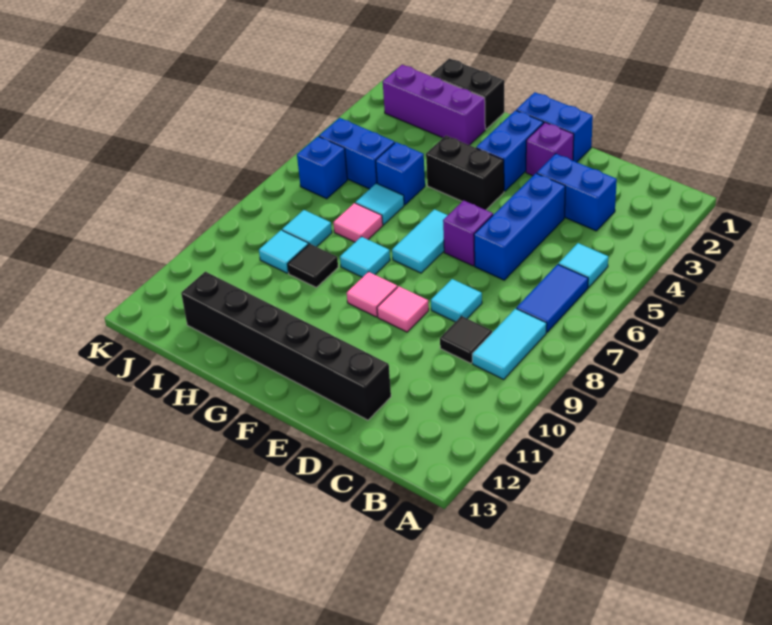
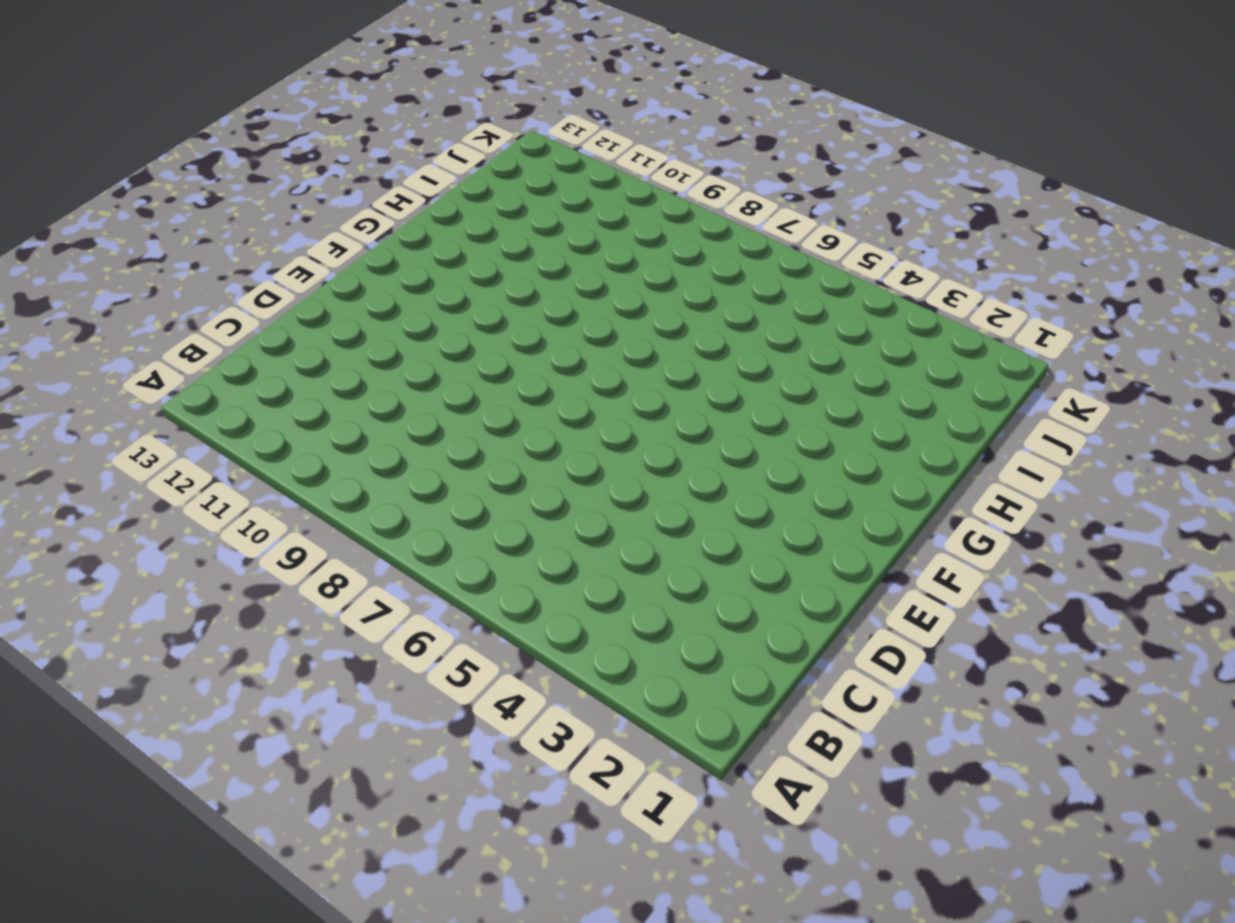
none -> cyan 1x1 tile [558,243,608,287]
none -> blue 1x2 tile [516,264,588,332]
none -> cyan 1x2 tile [472,309,547,379]

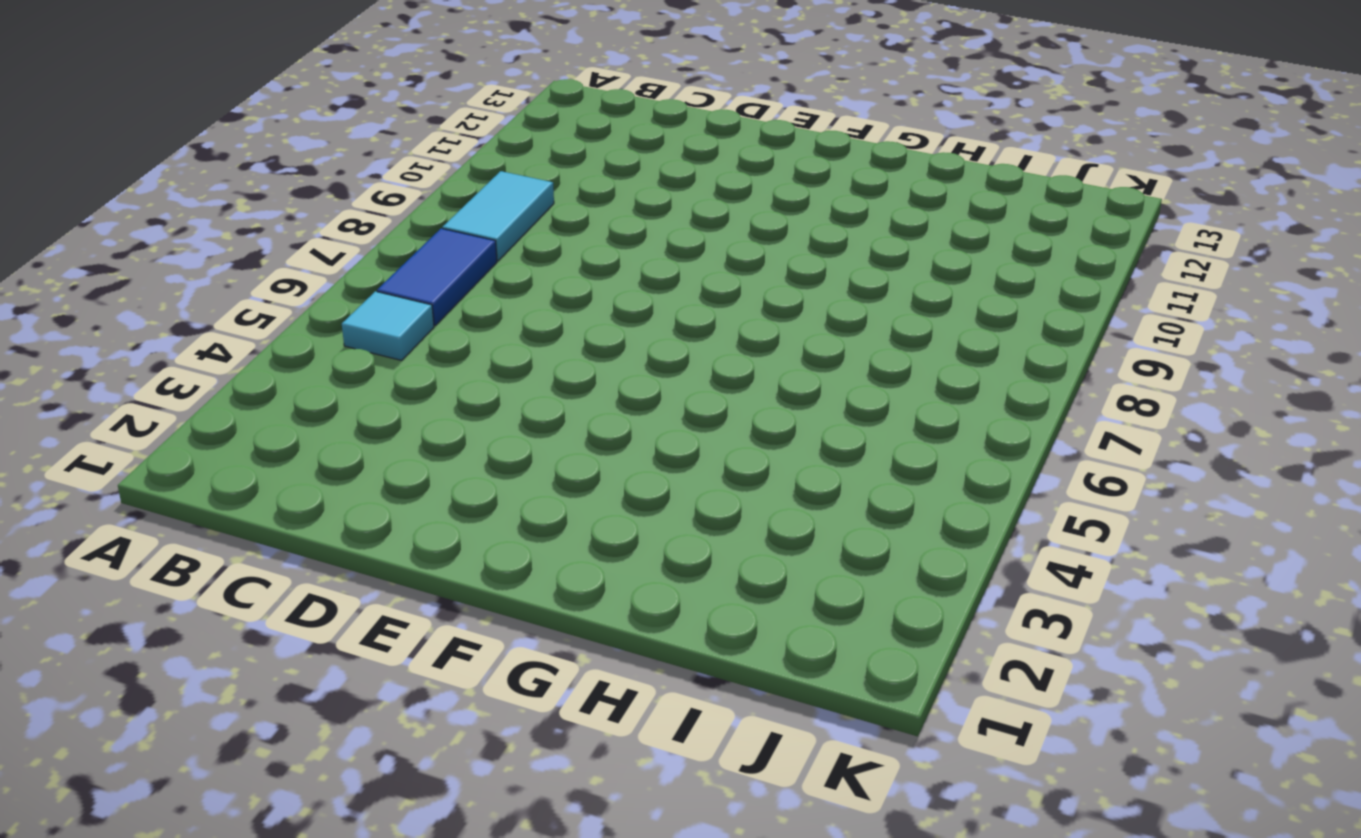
none -> blue 1x2 brick [537,154,617,231]
none -> black 1x1 tile [440,316,492,363]
none -> blue 1x3 brick [474,173,565,280]

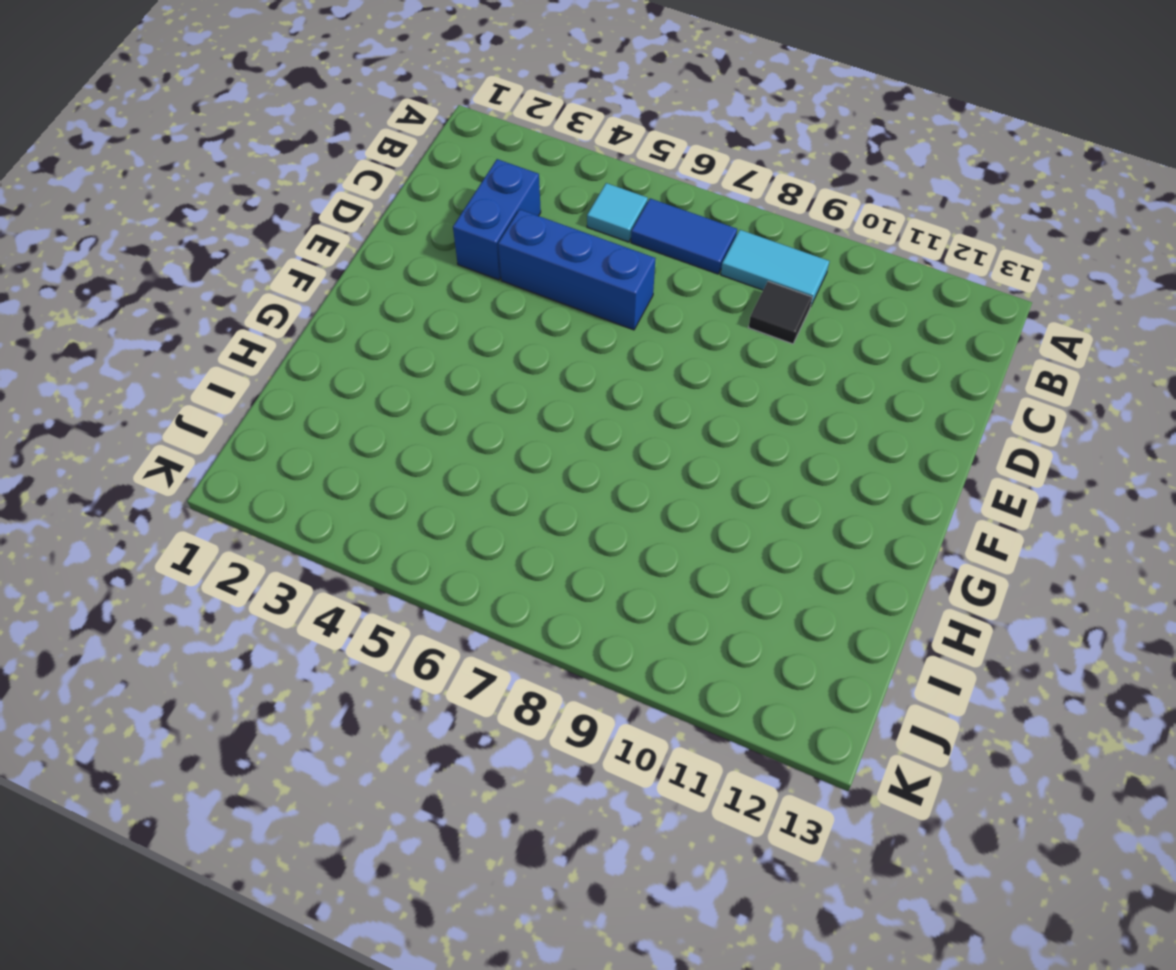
none -> cyan 1x1 tile [431,279,482,322]
none -> black 1x6 brick [181,272,391,420]
none -> blue 1x2 brick [516,92,593,162]

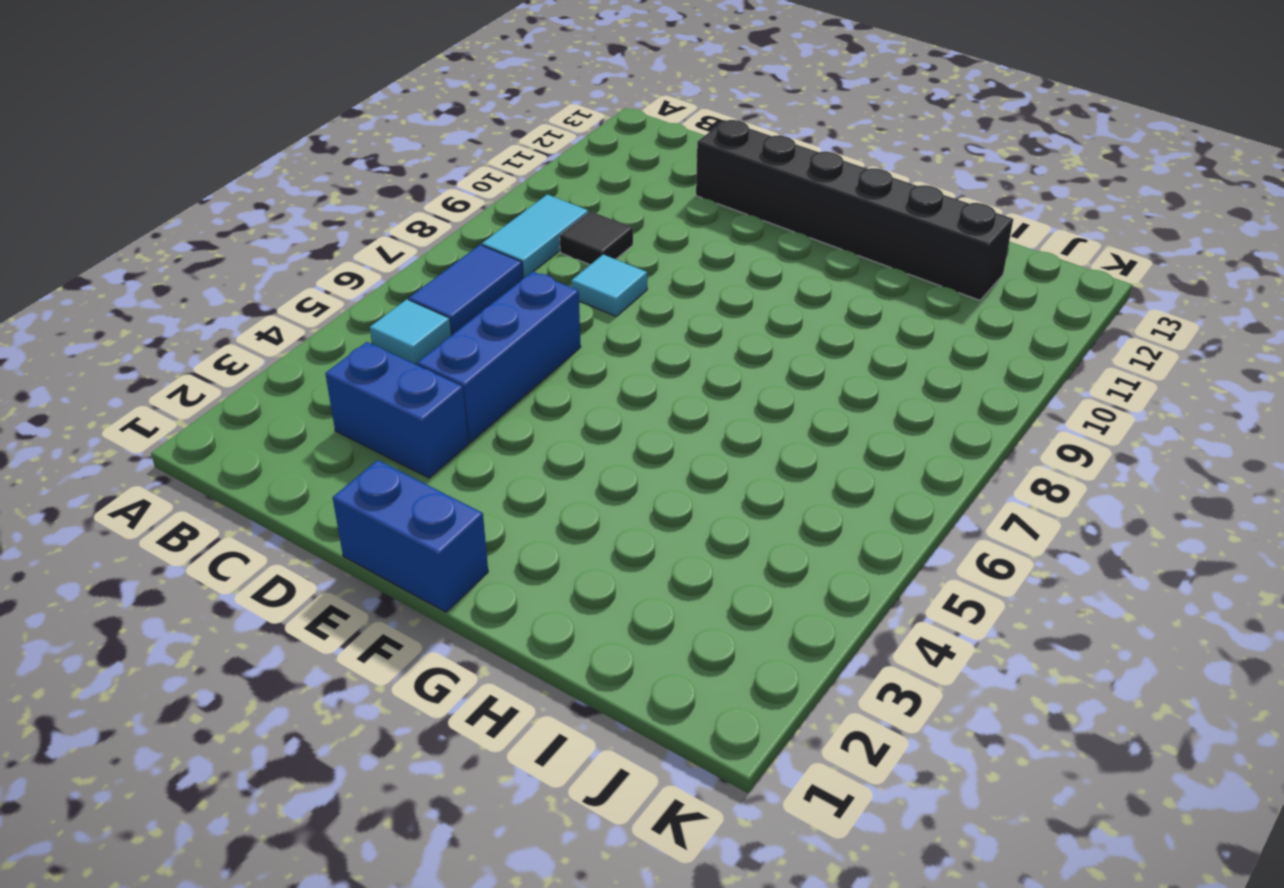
none -> purple 1x1 brick [526,122,574,176]
none -> purple 1x1 brick [443,200,493,266]
none -> pink 1x1 tile [377,286,429,332]

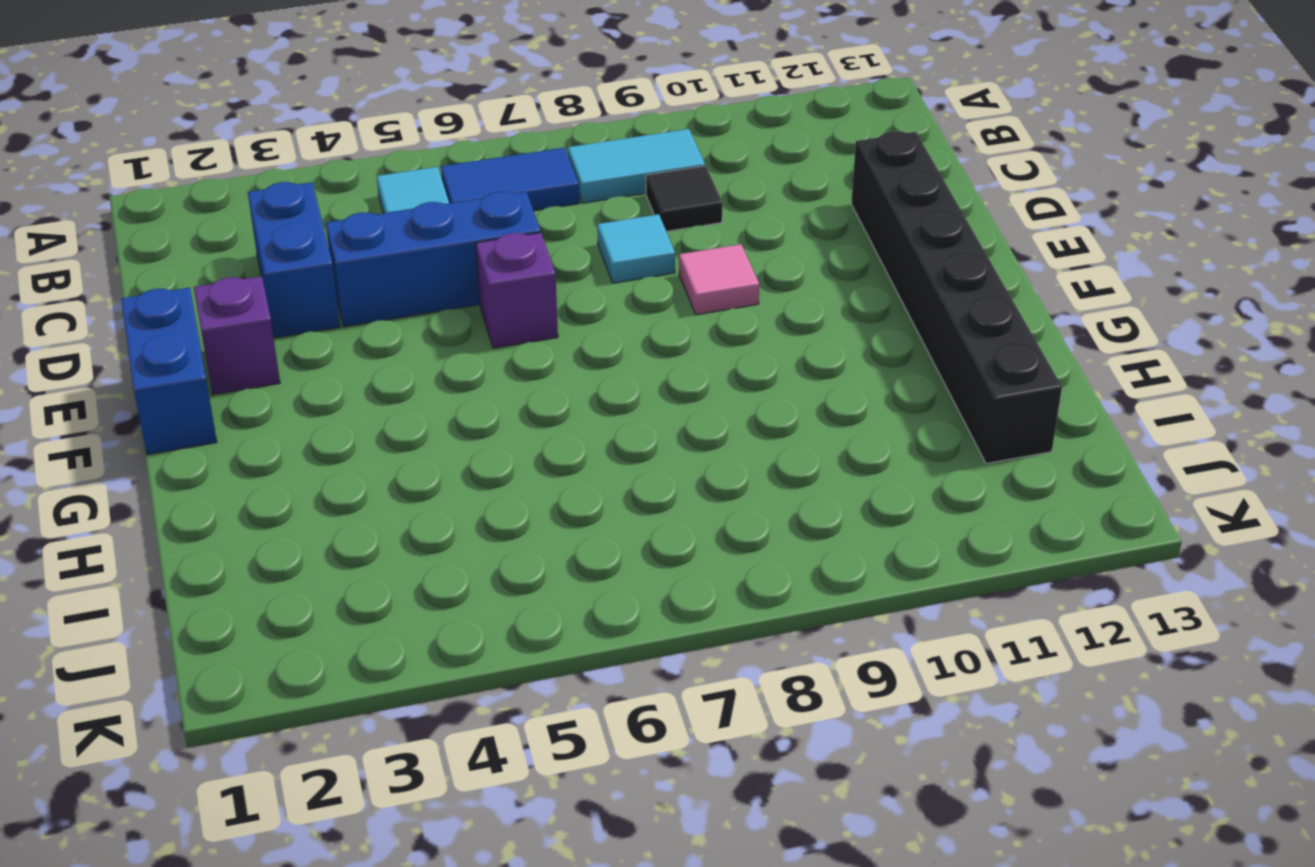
none -> blue 1x2 brick [476,110,543,191]
none -> black 1x2 brick [426,136,504,210]
none -> cyan 1x2 tile [392,209,448,273]

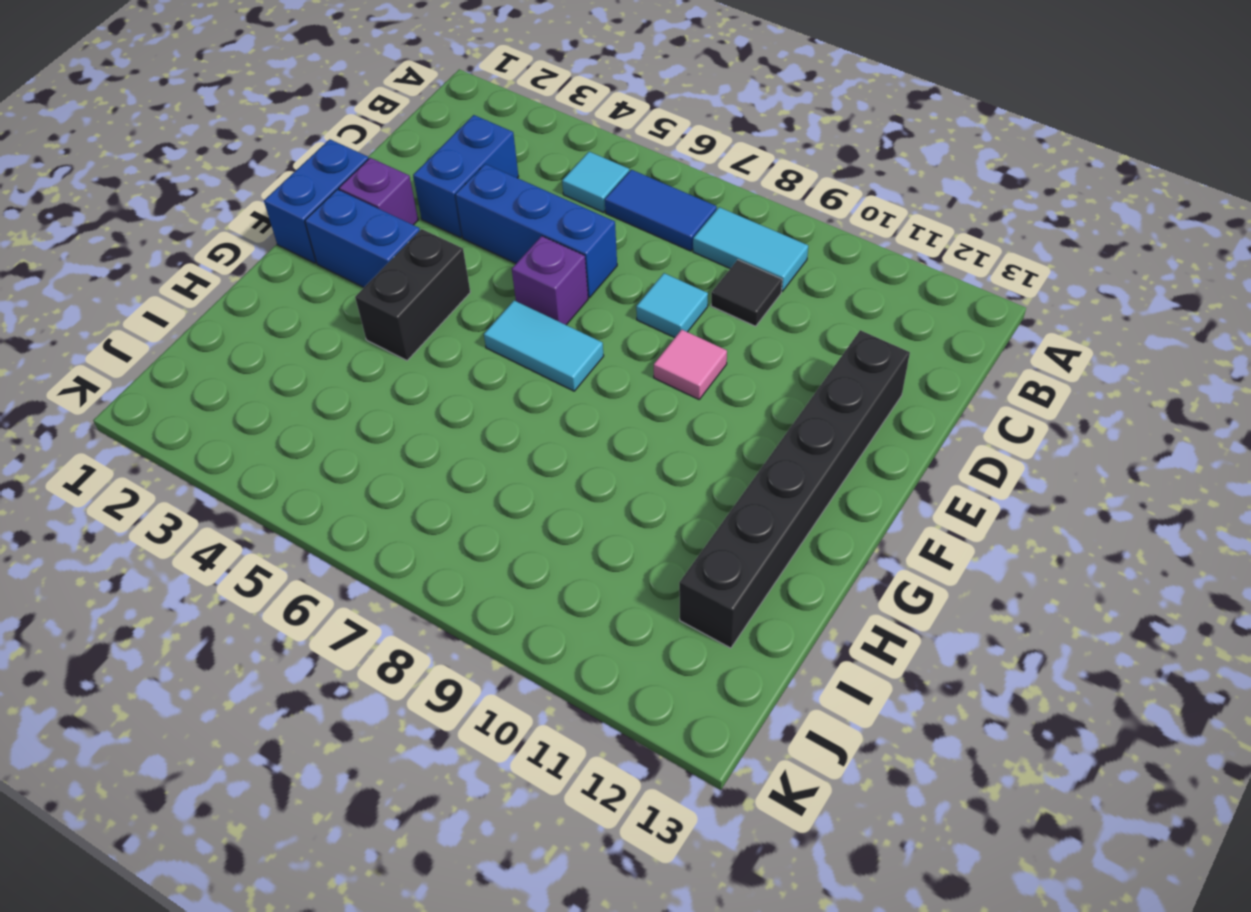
none -> pink 1x1 tile [347,272,397,317]
none -> cyan 1x1 tile [340,237,390,277]
none -> black 1x2 brick [431,58,504,129]

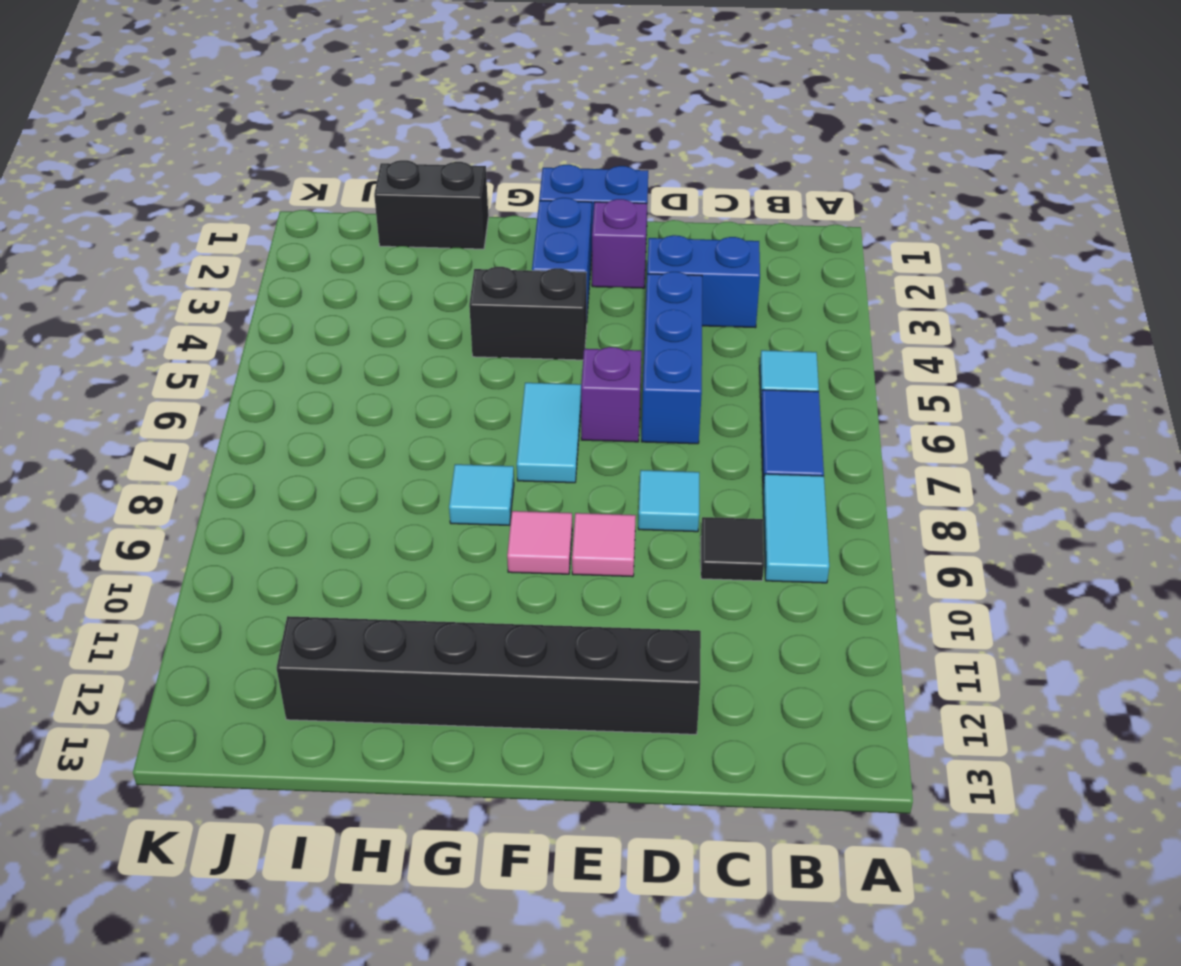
none -> purple 1x3 brick [383,65,485,145]
none -> blue 1x1 brick [376,142,425,205]
none -> cyan 1x1 tile [356,183,404,225]

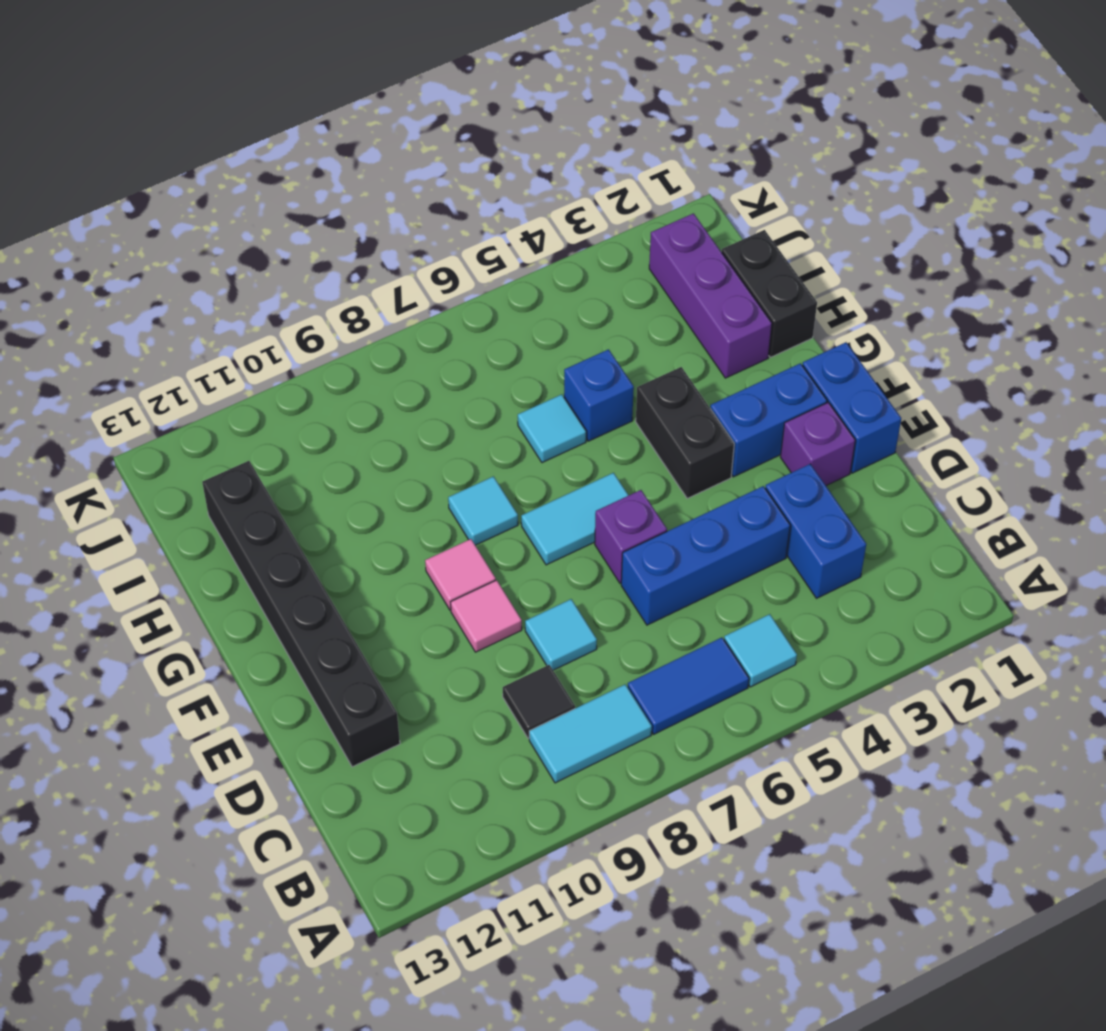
none -> pink 1x1 tile [333,203,383,242]
none -> black 1x1 tile [288,244,338,287]
none -> blue 1x2 brick [319,118,395,189]

